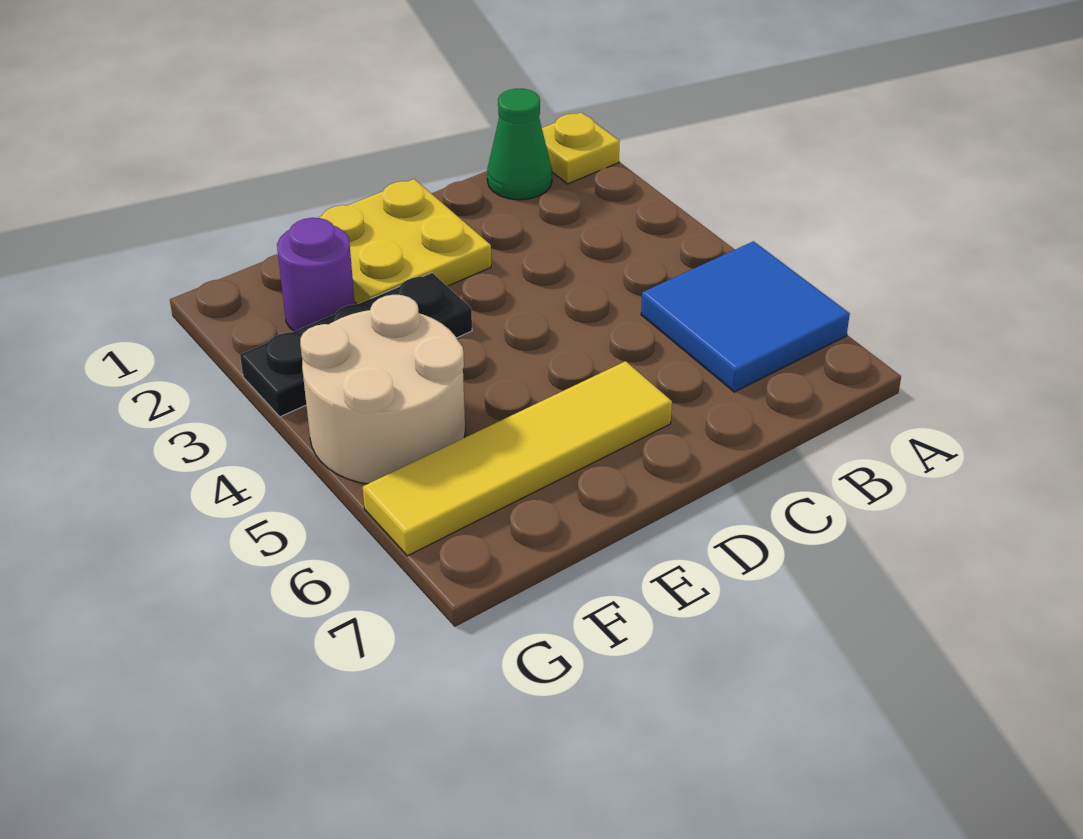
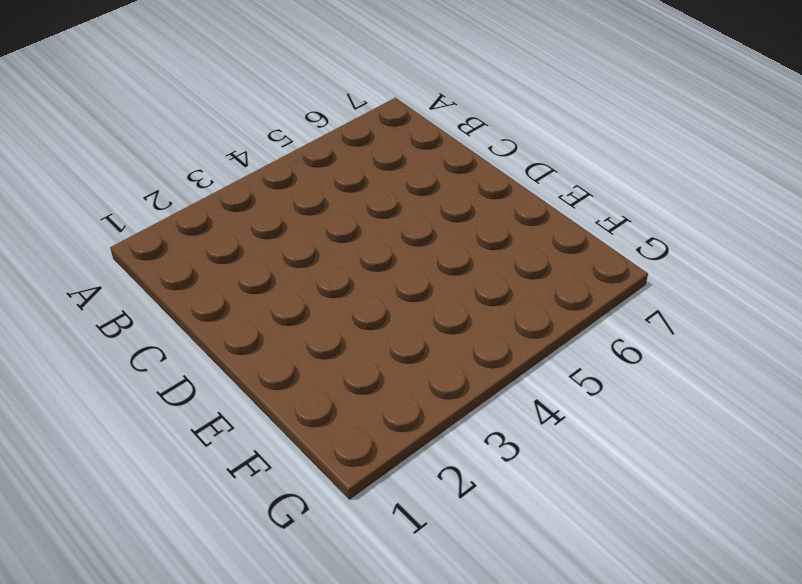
none -> yellow 1x1 plate [542,112,620,184]
none -> blue 2x2 tile [641,241,850,392]

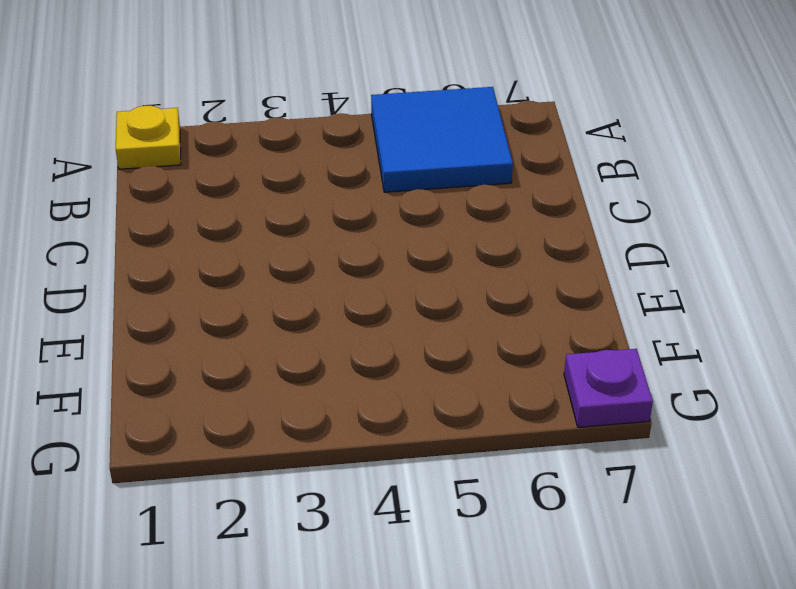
purple 1x1 plate [564,349,653,427] -> none
none -> green 1x1 cone [487,88,552,200]
none -> yellow 2x2 plate [317,179,491,304]

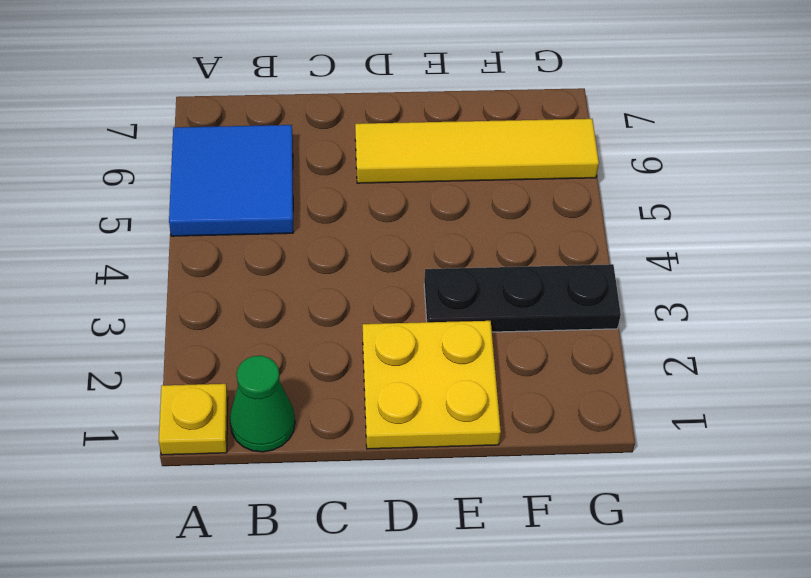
none -> purple 1x1 round brick [277,218,355,331]
none -> tan 2x2 round brick [300,295,465,484]

